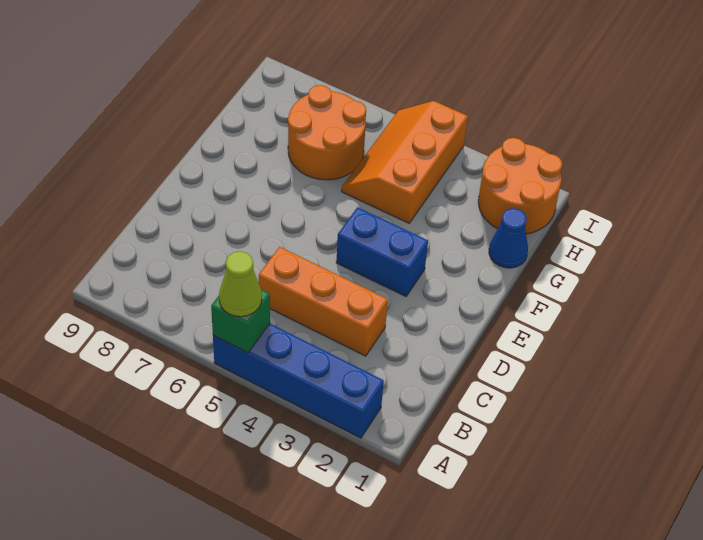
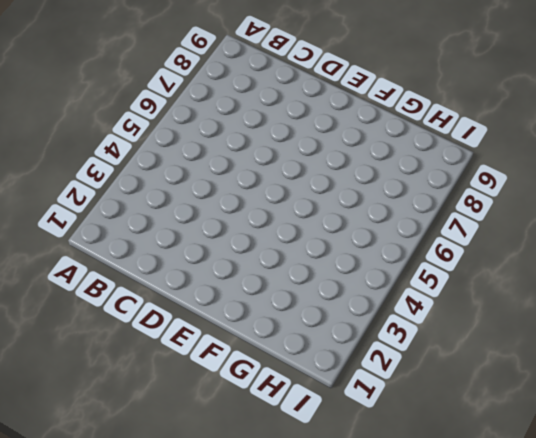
none -> blue 1x4 brick [213,324,384,438]
none -> orange 1x3 brick [259,247,388,356]

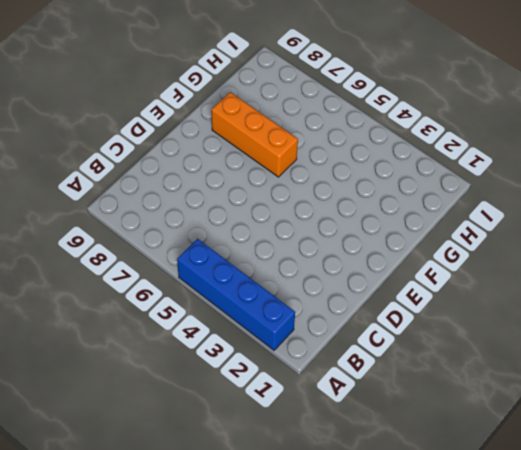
orange 1x3 brick [211,92,298,177] -> orange 1x3 brick moved to [259,247,388,356]
none -> blue 1x2 brick [336,207,428,296]
none -> blue 1x1 cone [489,208,528,268]

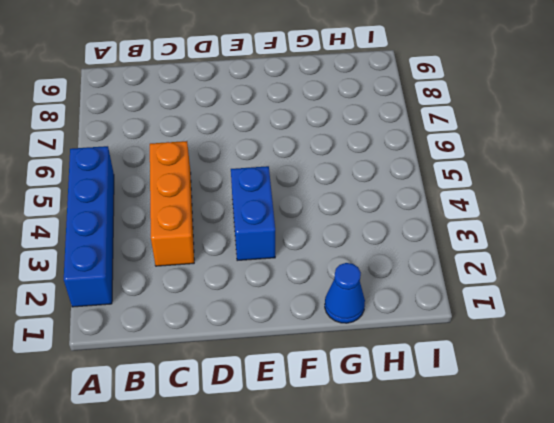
none -> orange 2x3 slope [342,101,468,223]
none -> orange 2x2 round brick [288,85,366,180]

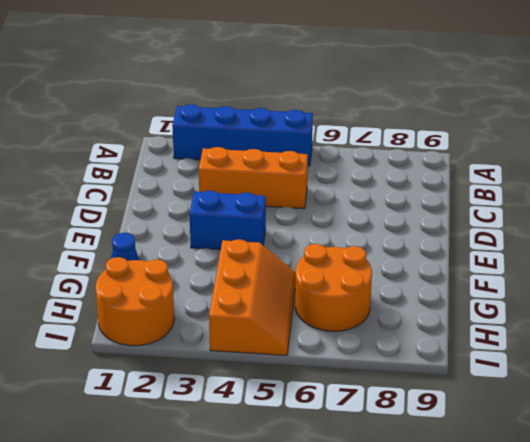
none -> green 1x1 brick [211,289,270,353]
none -> lime 1x1 cone [219,251,262,317]

